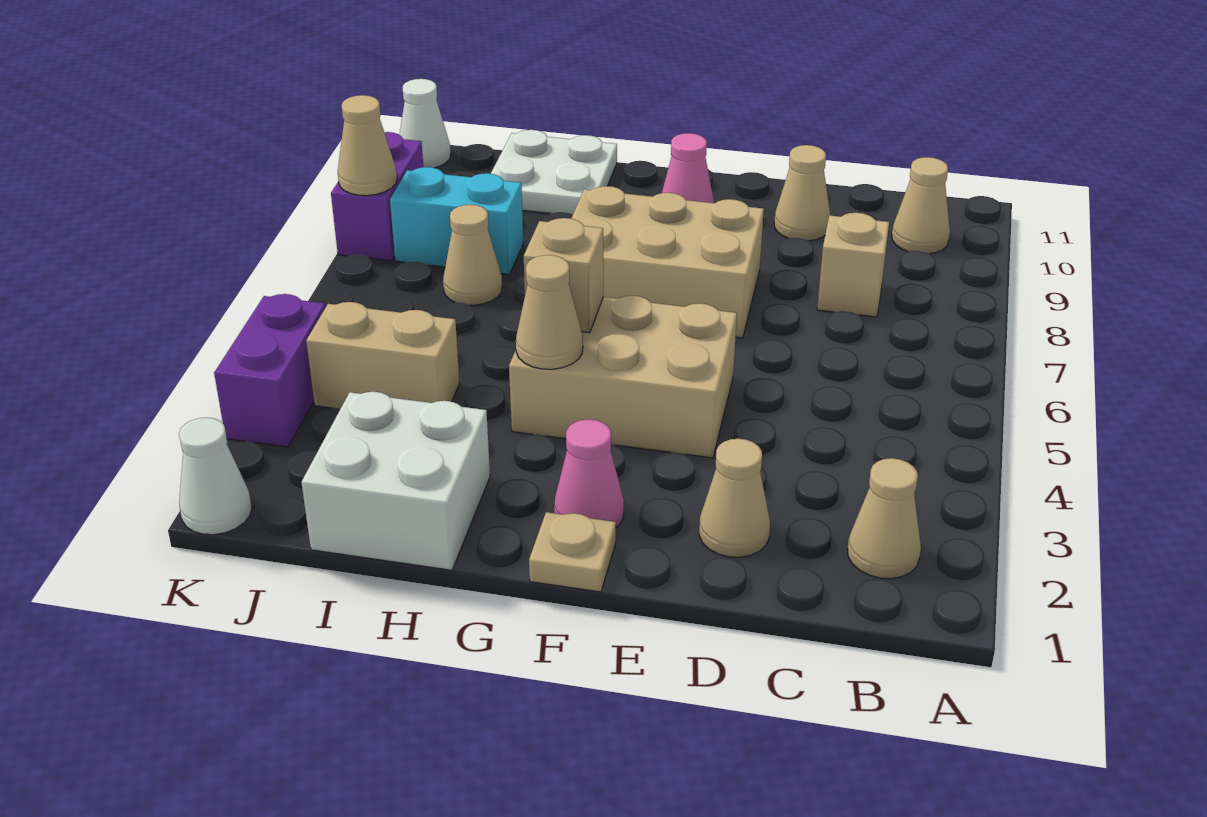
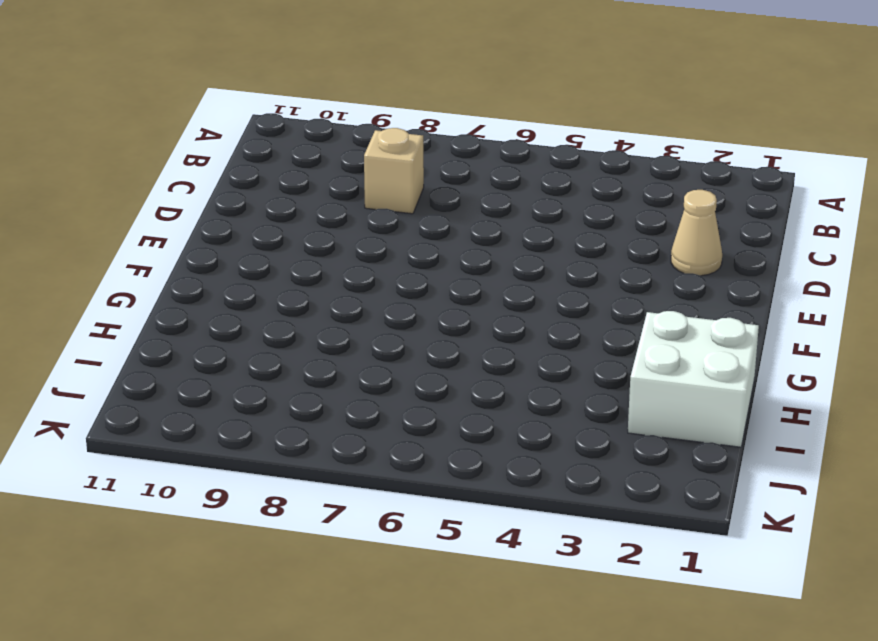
none -> tan 1x1 cone [847,458,921,579]
none -> tan 1x1 cone [892,157,950,254]
none -> tan 1x1 cone [774,145,830,241]

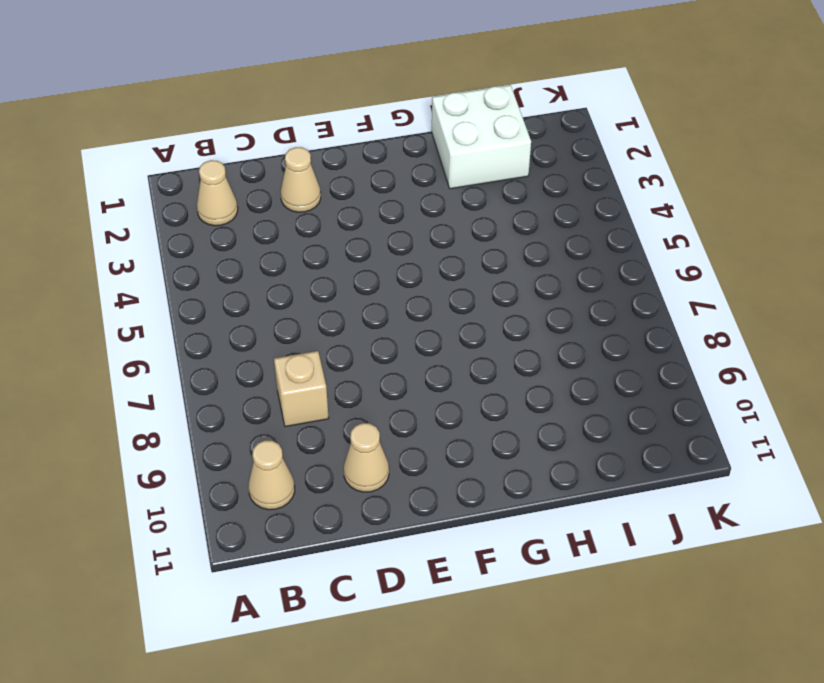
none -> tan 2x3 brick [509,296,737,458]
none -> tan 2x3 brick [571,186,764,338]
none -> tan 1x1 plate [529,512,616,592]

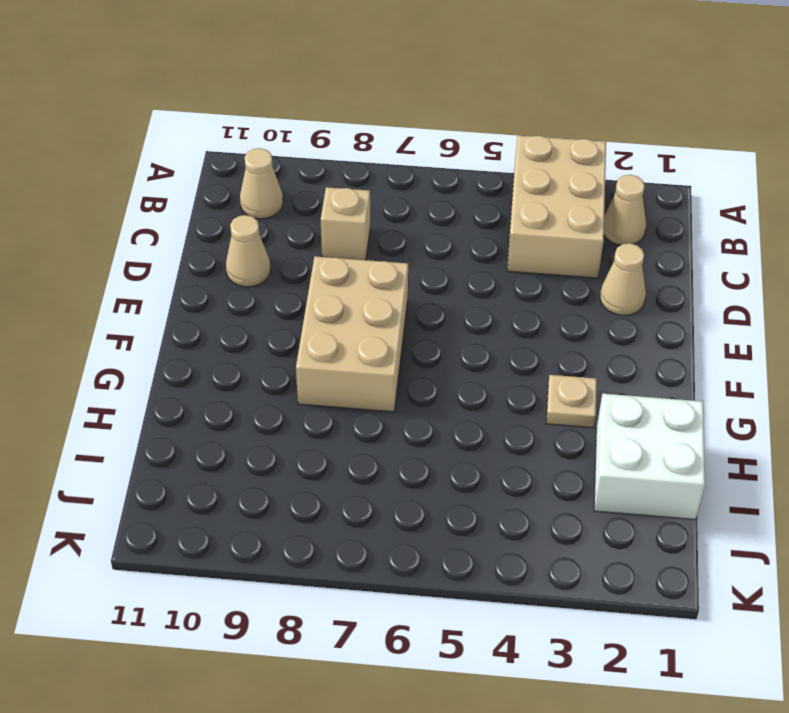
tan 2x3 brick [507,136,606,278] -> tan 2x3 brick moved to [509,296,737,458]
tan 1x1 plate [546,375,597,428] -> tan 1x1 plate moved to [529,512,616,592]
none -> pink 1x1 cone [554,419,624,527]
none -> pink 1x1 cone [662,133,714,203]
none -> white 2x2 plate [491,130,617,214]

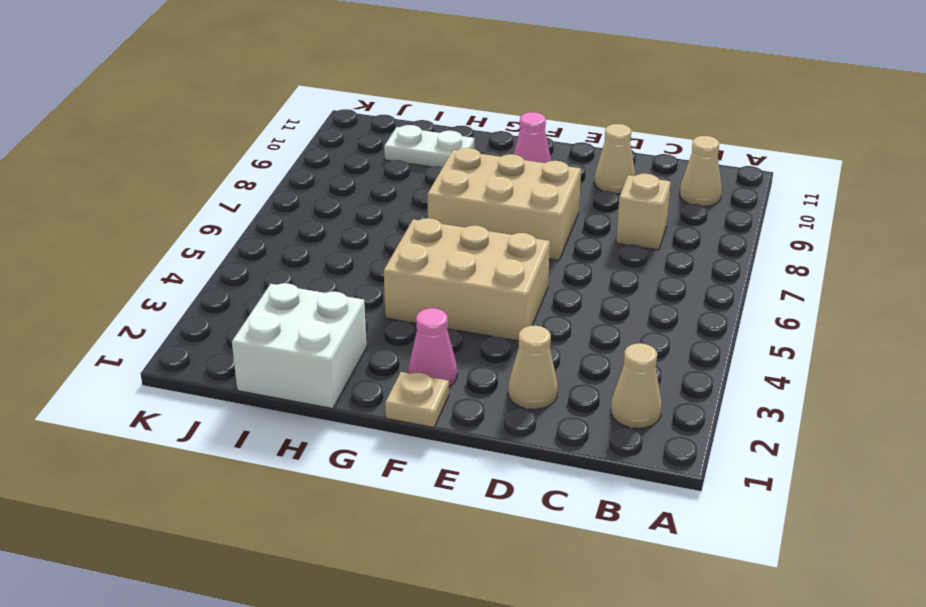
white 1x2 plate [384,125,474,167] -> white 2x2 plate [491,130,617,214]
none -> tan 1x2 brick [306,302,460,409]
none -> tan 1x1 cone [443,205,502,305]
none -> cyan 1x2 brick [390,167,523,274]

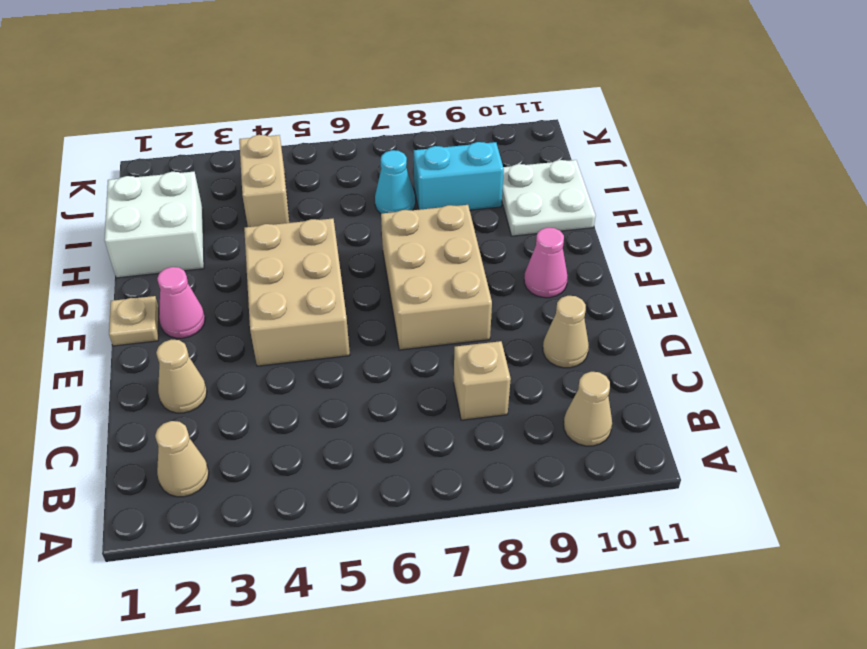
cyan 1x1 cone [375,150,415,214] -> tan 1x1 cone [443,205,502,305]
cyan 1x2 brick [414,142,504,210] -> cyan 1x2 brick turned to [390,167,523,274]
none -> white 1x1 cone [179,418,252,535]
none -> purple 1x2 brick [214,294,325,447]
none -> purple 1x2 brick [331,132,423,261]

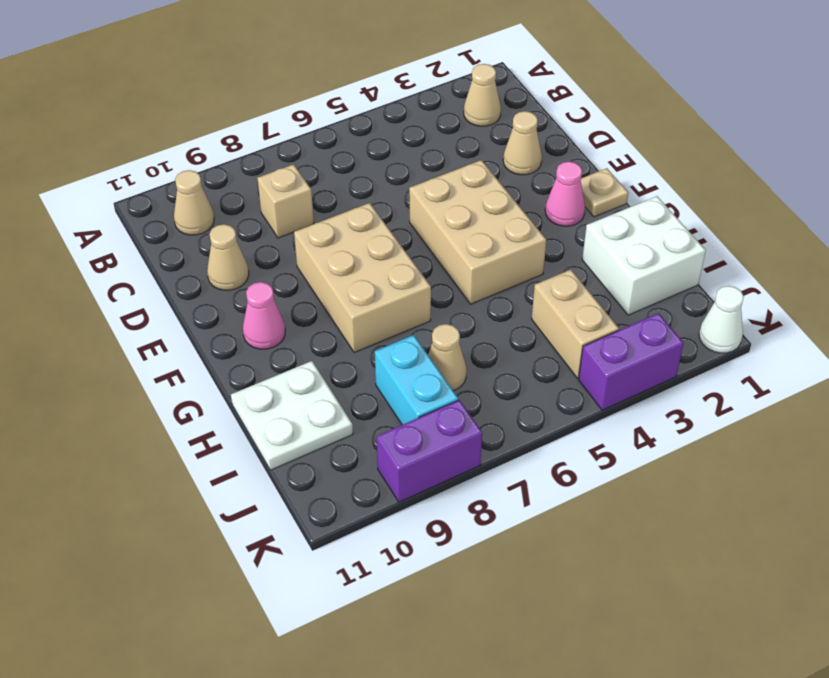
none -> white 1x1 cone [400,79,451,168]
none -> tan 1x1 cone [516,255,583,369]
none -> tan 1x1 brick [524,218,603,333]

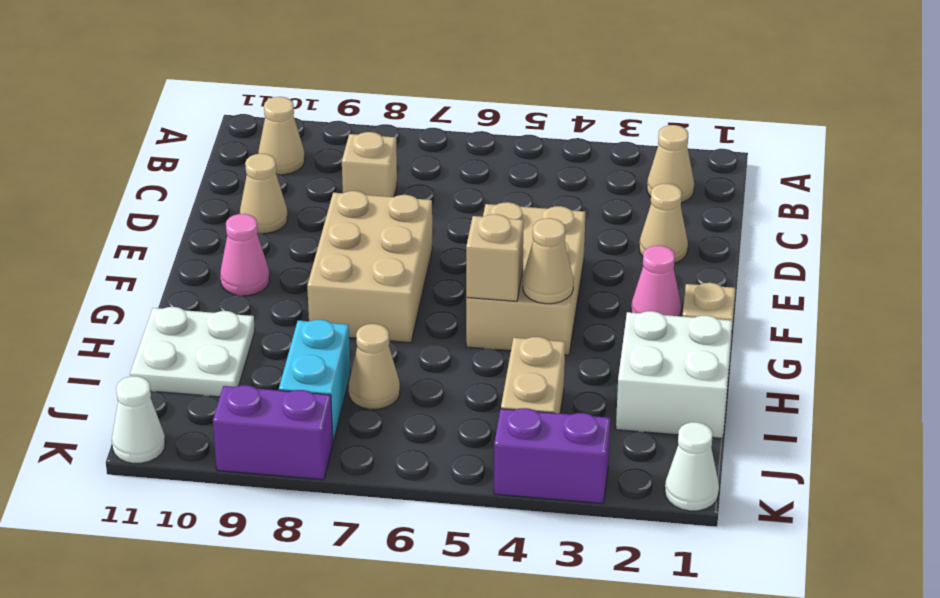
none -> tan 1x1 cone [338,95,397,196]

